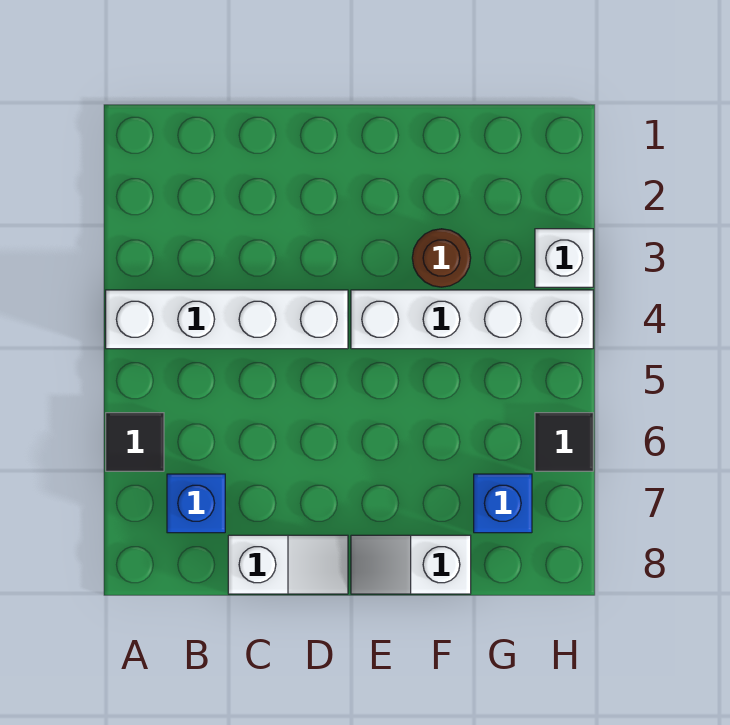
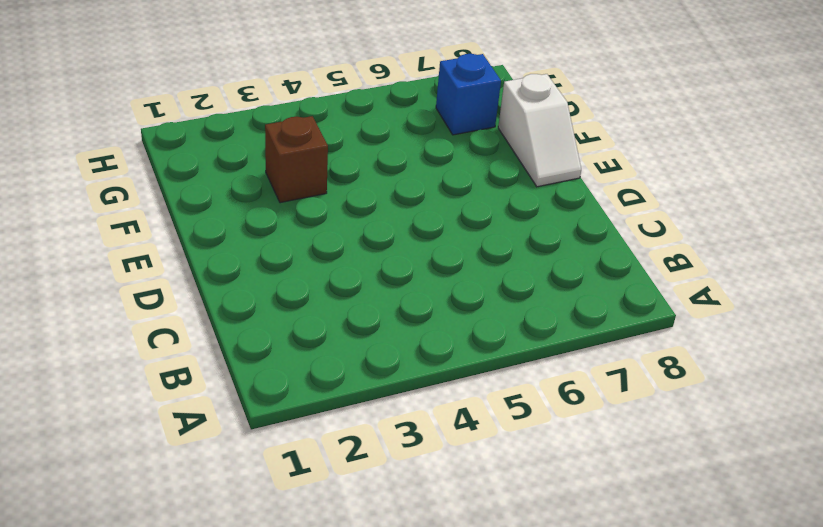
brown 1x1 brick [265,116,328,203] -> brown 1x1 round brick [412,229,471,287]
none -> white 1x4 brick [106,290,348,349]
none -> black 1x1 tile [106,413,164,471]

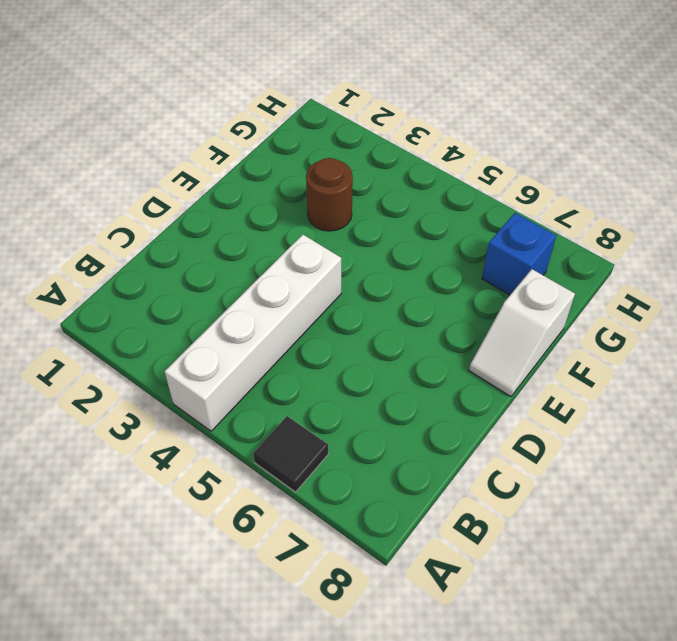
none -> blue 1x1 brick [167,474,225,533]
none -> white 1x2 slope [228,535,348,594]

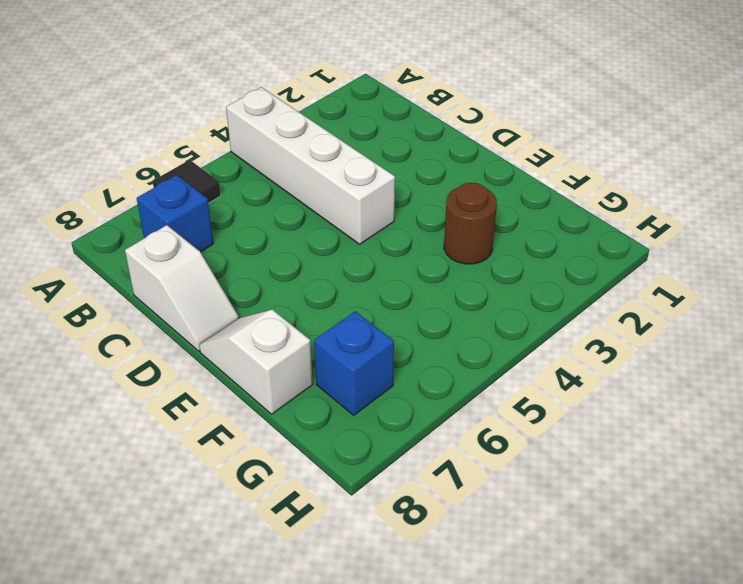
none -> white 1x4 brick [351,290,593,349]
none -> white 1x1 brick [535,229,593,287]

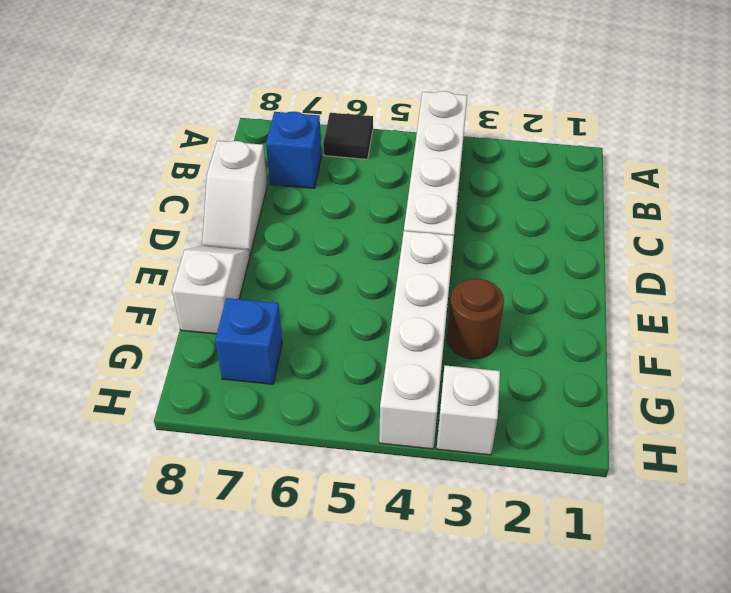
none -> black 1x1 tile [535,413,593,471]

